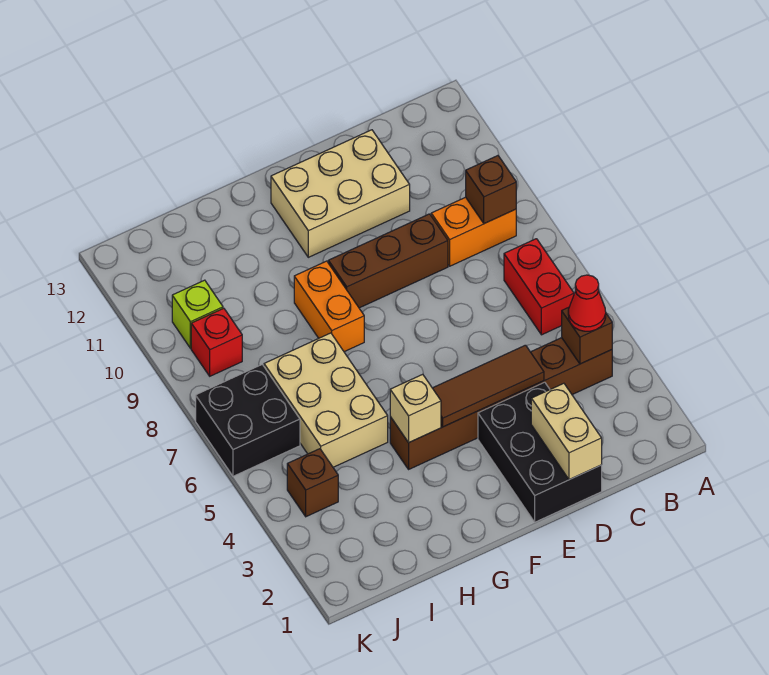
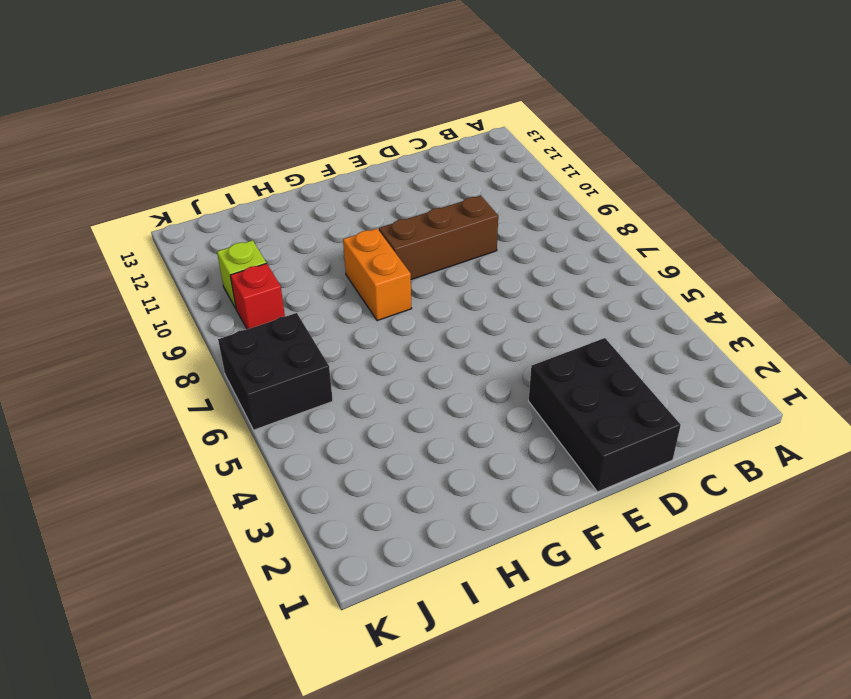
none -> brown 1x6 brick [390,338,612,469]
none -> red 1x2 brick [504,239,574,335]
none -> orange 1x2 brick [431,197,516,266]

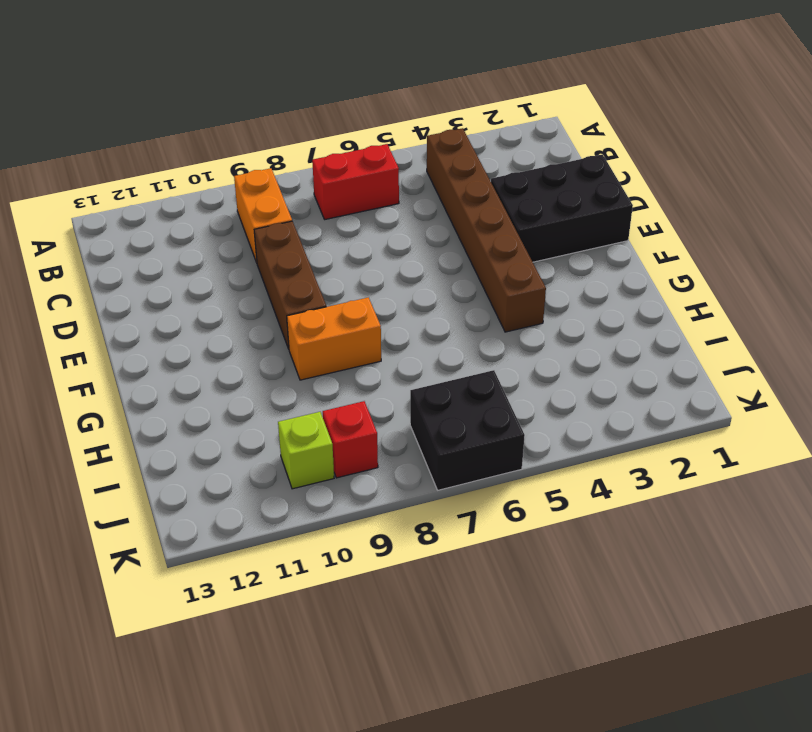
none -> tan 2x3 brick [271,130,410,257]
none -> tan 2x3 brick [264,333,388,467]
none -> brown 1x1 brick [287,449,338,517]

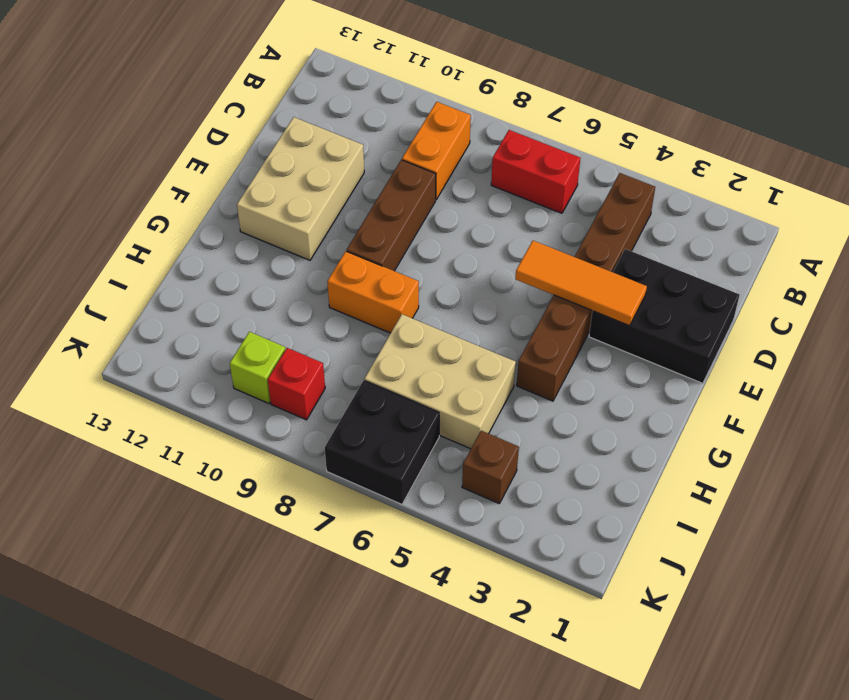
orange 1x3 tile [515,241,647,326] -> brown 1x3 tile [433,345,544,427]
none -> brown 1x1 brick [562,307,612,364]
none -> brown 1x1 brick [466,156,516,224]
none -> tan 1x2 brick [531,383,602,480]

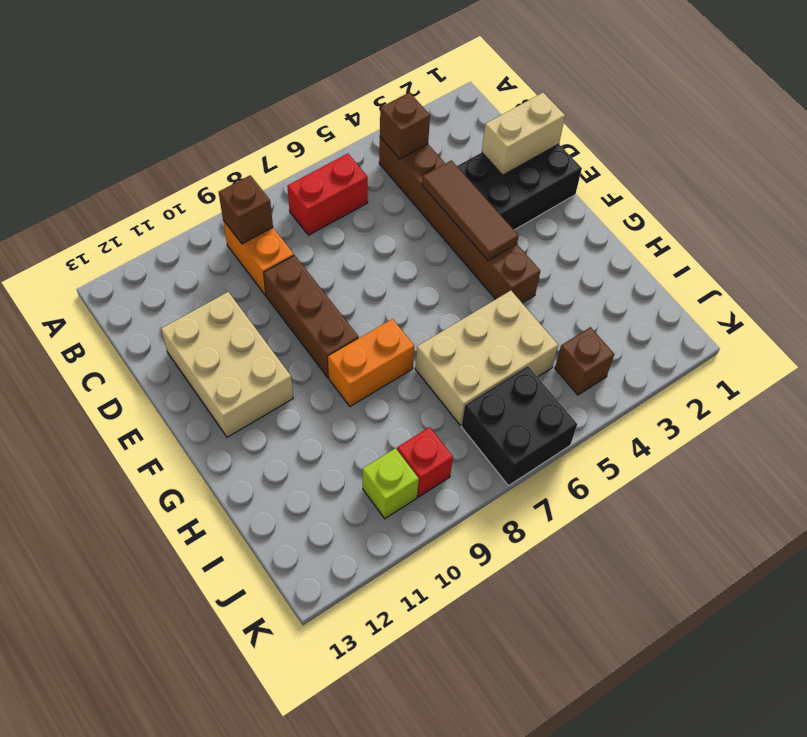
none -> tan 1x1 brick [390,374,441,443]
none -> red 1x1 cone [568,275,606,331]

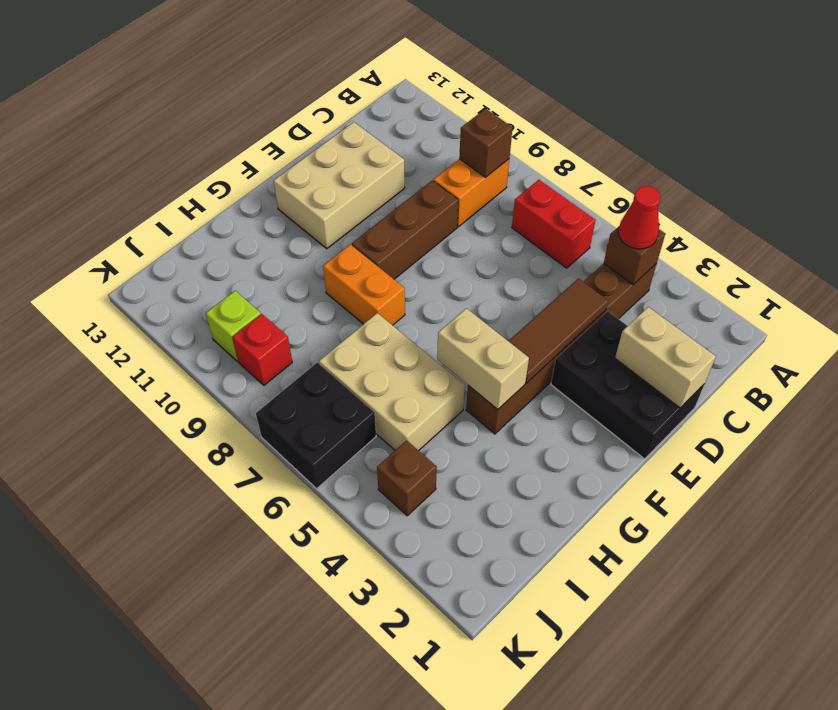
tan 1x2 brick [437,308,529,409] -> tan 1x1 brick [390,374,441,443]

